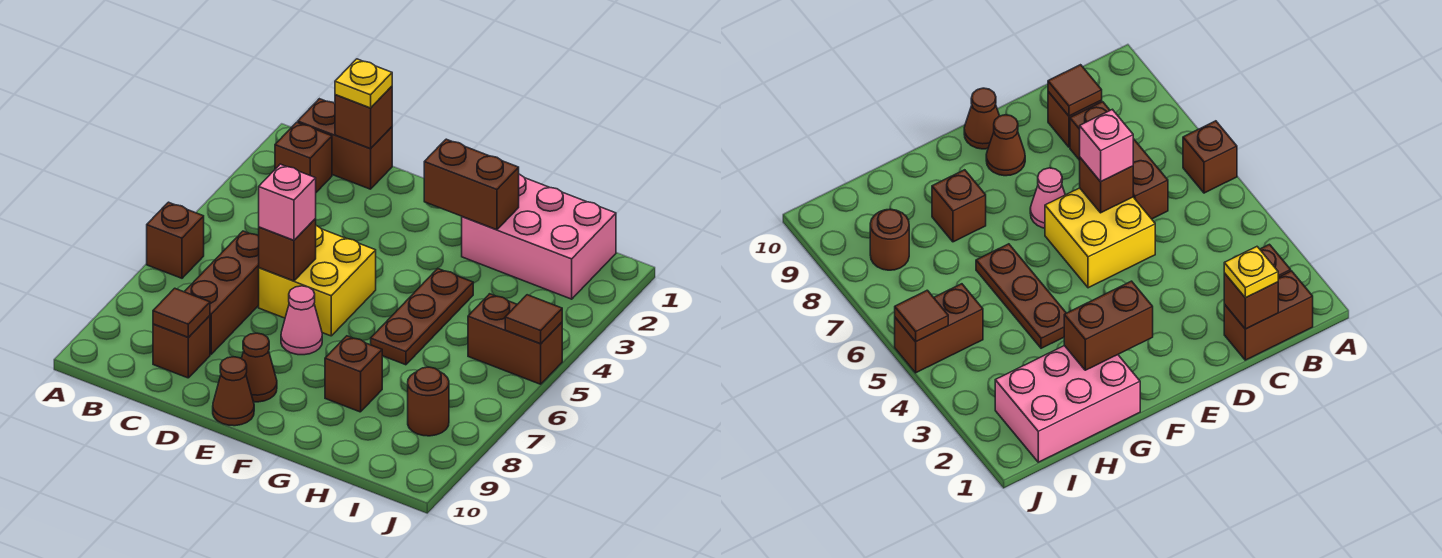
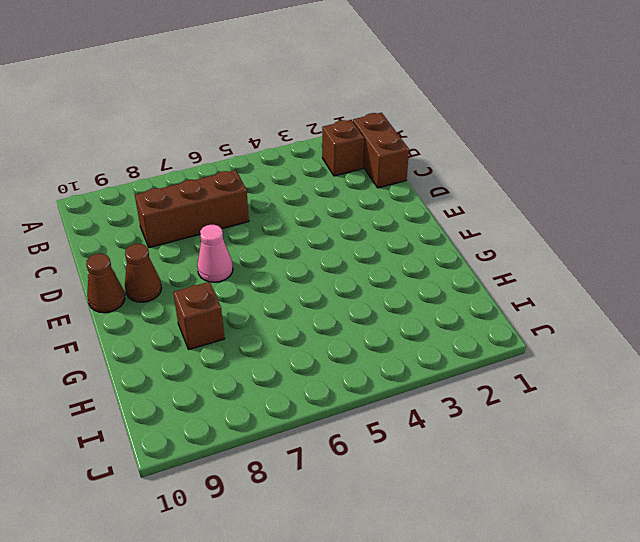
none -> brown 1x1 brick [147,202,204,278]
none -> brown 1x1 brick [153,316,210,378]
none -> yellow 2x2 brick [259,226,376,336]

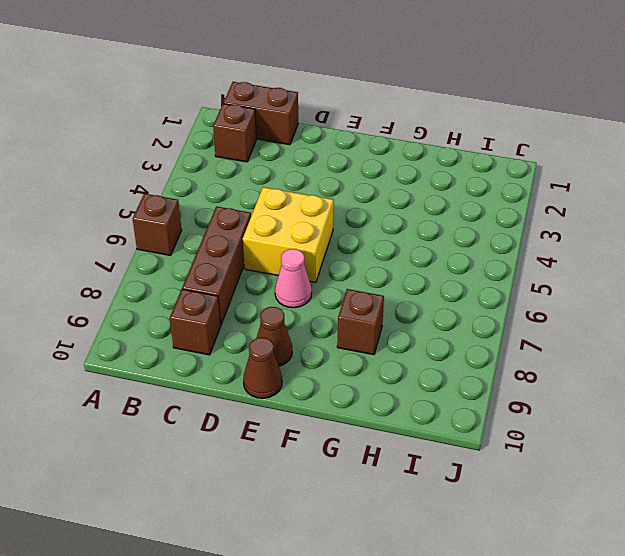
none -> pink 2x3 brick [462,174,616,299]
none -> brown 1x3 plate [371,269,473,365]
none -> brown 1x2 brick [468,294,562,384]

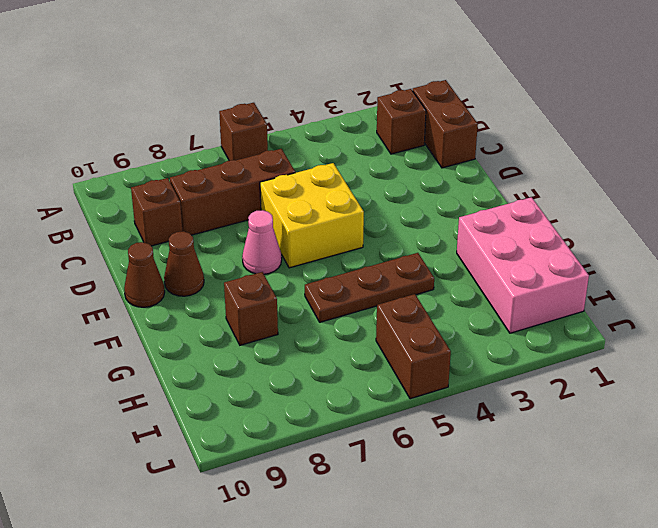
none -> brown 1x1 round brick [408,367,449,436]
none -> brown 1x1 brick [335,86,392,149]
none -> brown 1x1 tile [153,288,210,337]

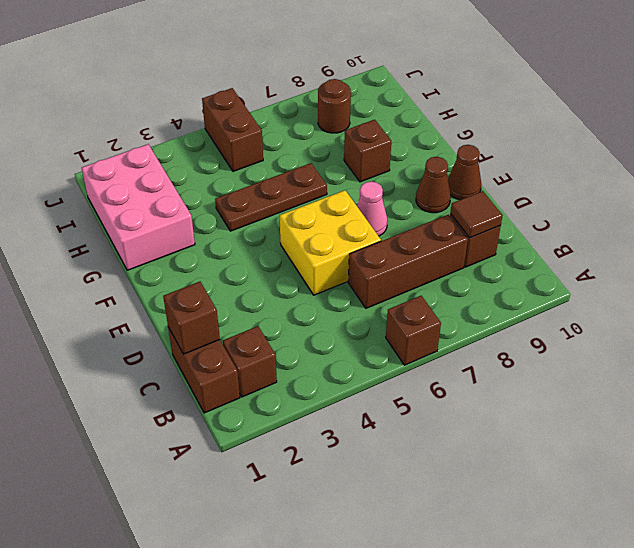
none -> brown 1x1 brick [259,219,316,281]
none -> brown 1x2 brick [424,139,519,230]
none -> brown 1x1 tile [505,295,562,344]

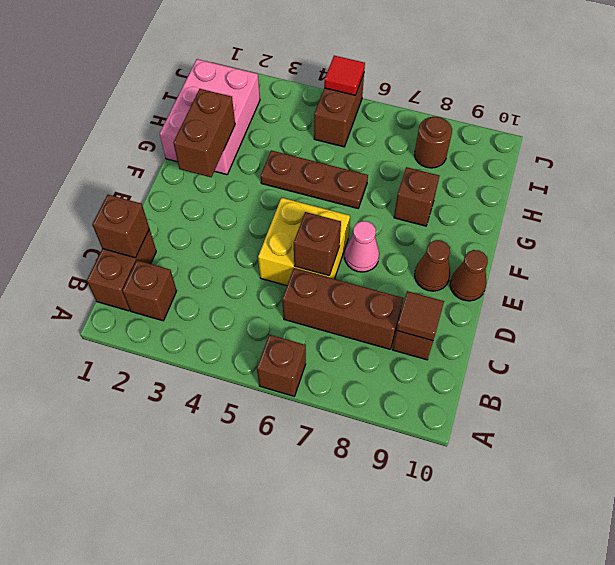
red 1x1 tile [324,56,365,95] -> brown 1x1 tile [505,295,562,344]
none -> yellow 1x1 plate [335,59,392,108]
none -> pink 1x1 brick [259,164,316,240]

